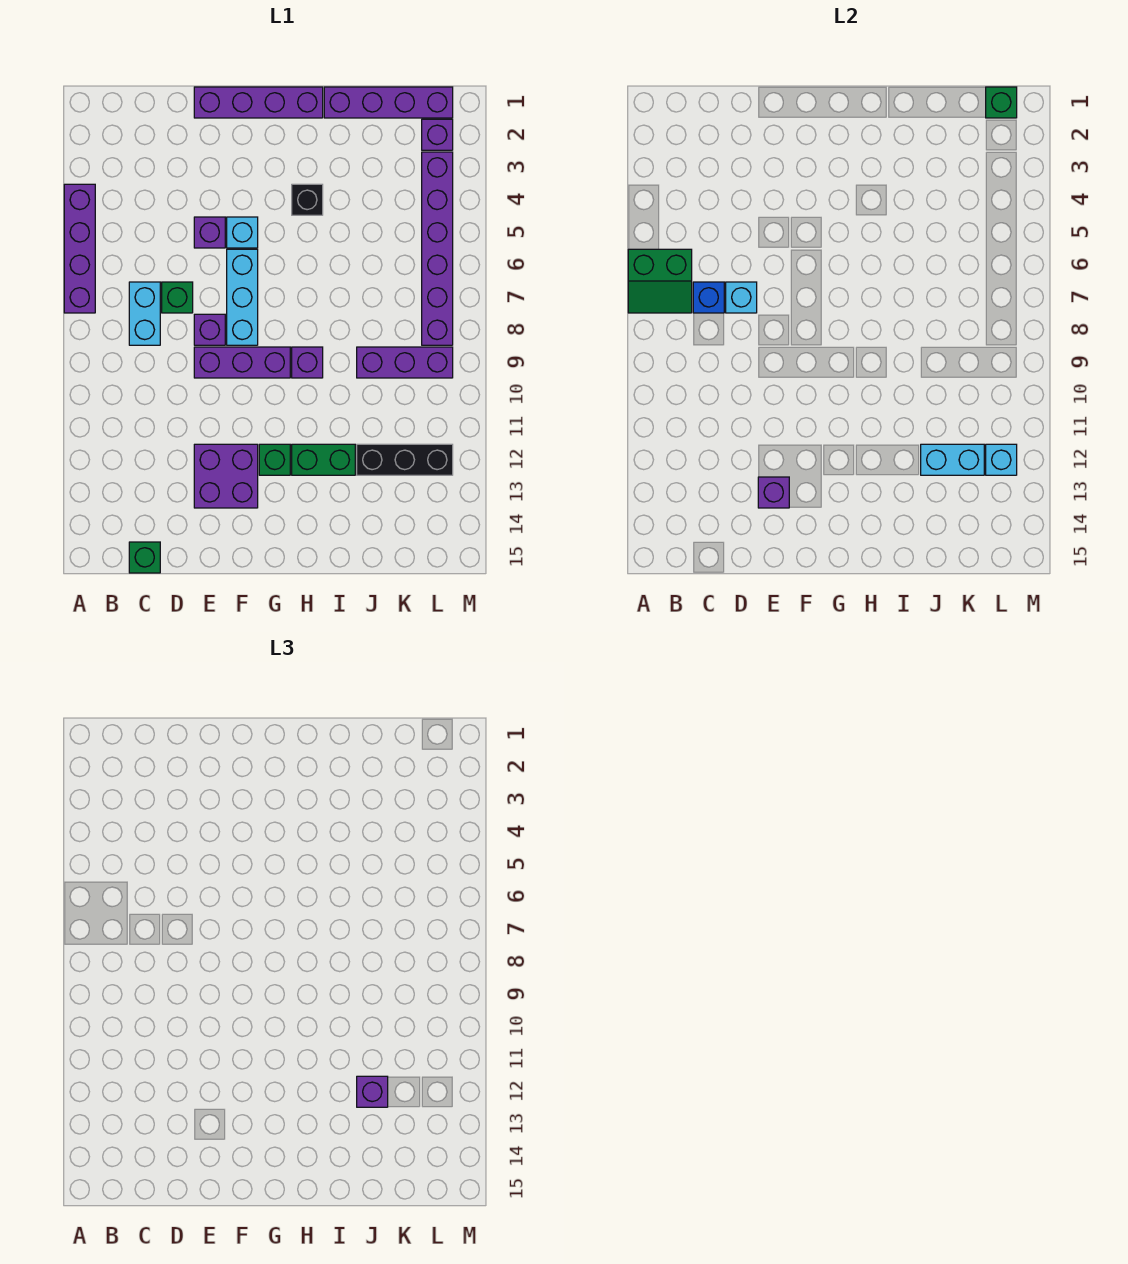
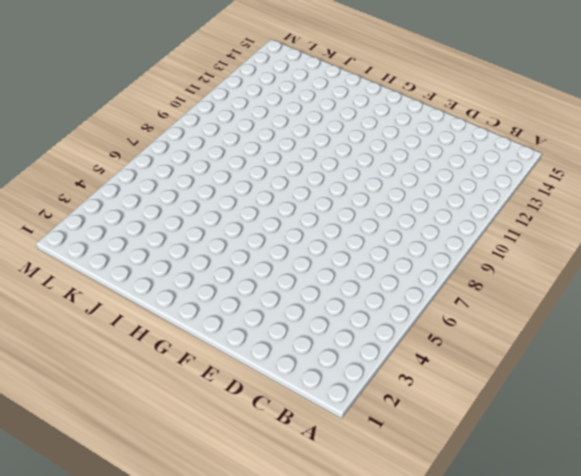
none -> purple 1x4 brick [64,184,95,313]
none -> cyan 1x2 brick [129,282,160,345]
none -> green 1x1 brick [129,542,160,573]

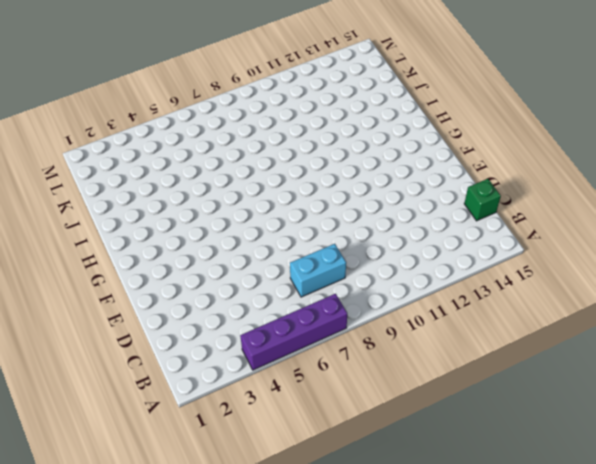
none -> green 1x1 brick [162,282,193,313]
none -> purple 1x4 brick [194,87,323,118]
none -> purple 1x1 brick [194,217,225,248]

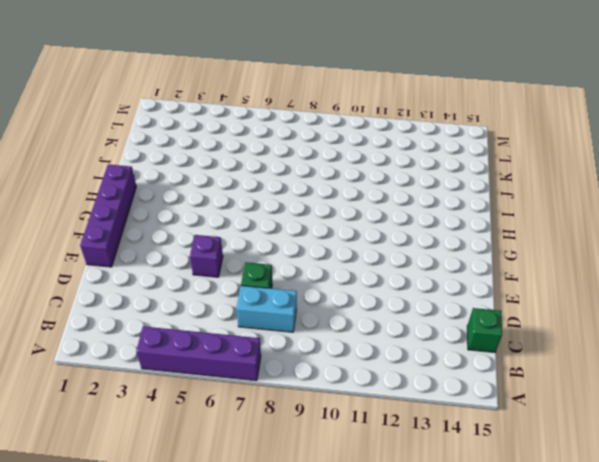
none -> purple 1x1 brick [194,314,225,345]
none -> purple 1x3 brick [194,347,290,378]
none -> purple 2x2 brick [194,444,258,508]

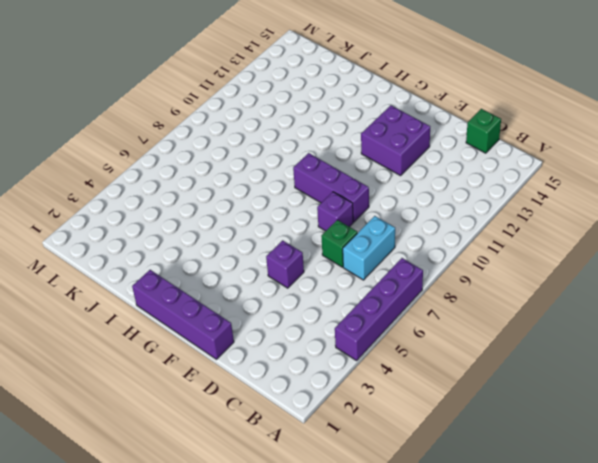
none -> cyan 1x1 brick [227,217,258,248]
none -> cyan 1x3 brick [227,249,258,345]
none -> green 1x1 brick [259,444,290,475]

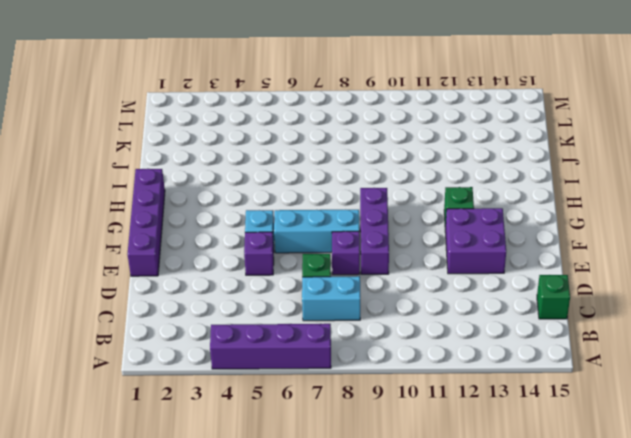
none -> black 1x1 brick [292,184,323,215]
none -> purple 1x1 brick [292,347,323,378]
none -> green 1x2 brick [292,444,355,475]

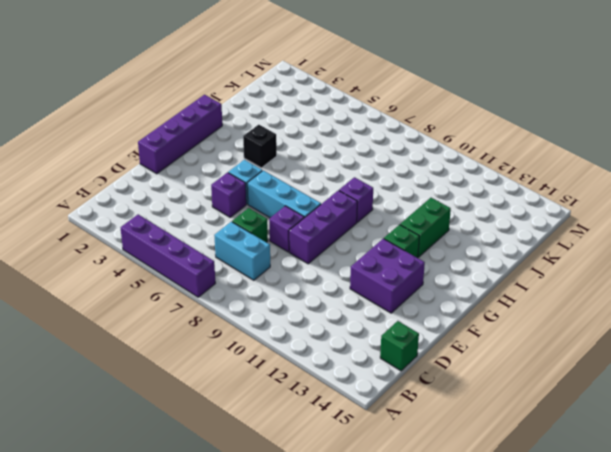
none -> purple 1x4 brick [324,87,453,118]
none -> purple 1x3 brick [357,347,453,378]
none -> black 1x3 brick [357,444,453,475]

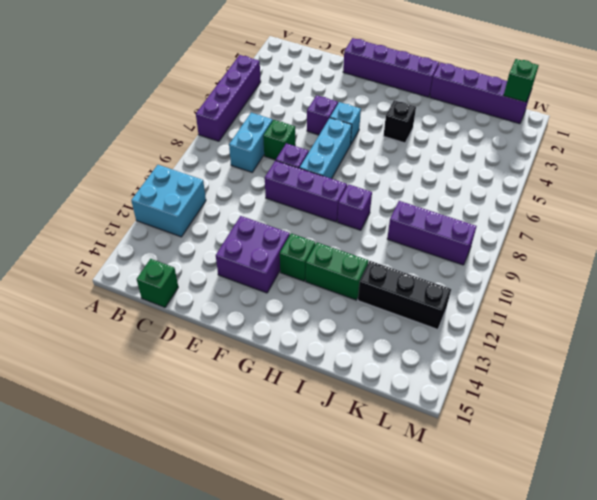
cyan 2x2 brick [131,165,206,237] -> none
none -> purple 1x1 brick [422,119,453,150]
none -> purple 1x6 brick [422,152,453,345]
none -> green 2x2 slope [628,249,692,313]

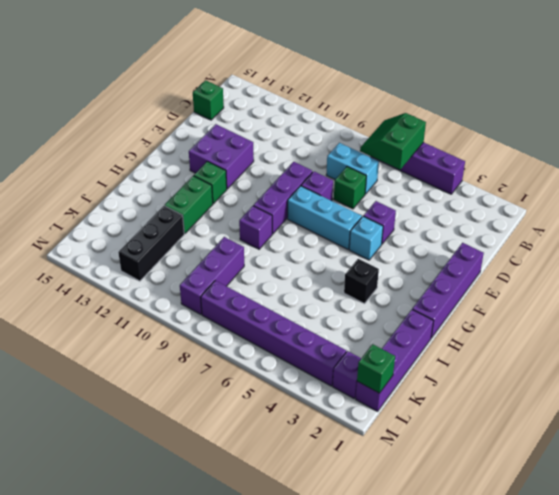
none -> blue 1x1 brick [693,282,724,313]
none -> cyan 1x1 brick [726,282,757,313]
none -> purple 1x1 brick [758,477,789,508]

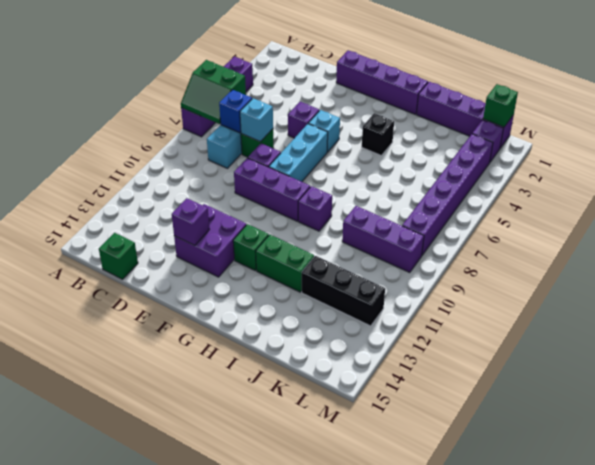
none -> cyan 1x2 brick [921,444,984,475]
none -> cyan 1x1 brick [986,444,1017,475]
none -> purple 1x1 brick [357,1076,388,1107]

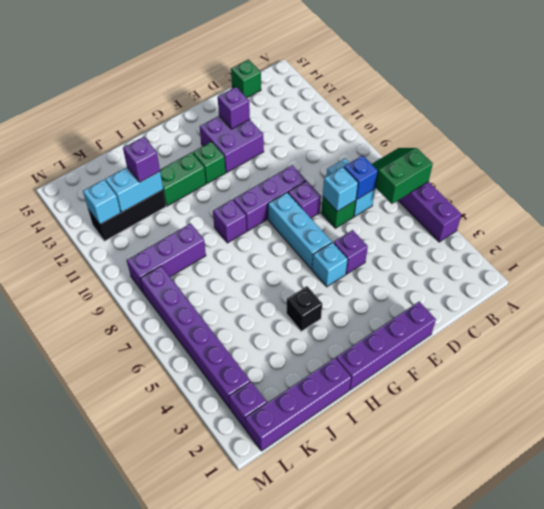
none -> green 1x1 brick [986,87,1017,118]

